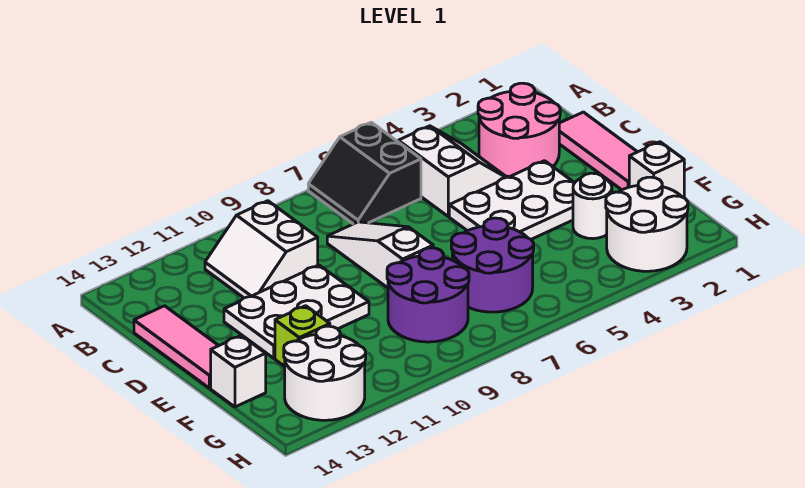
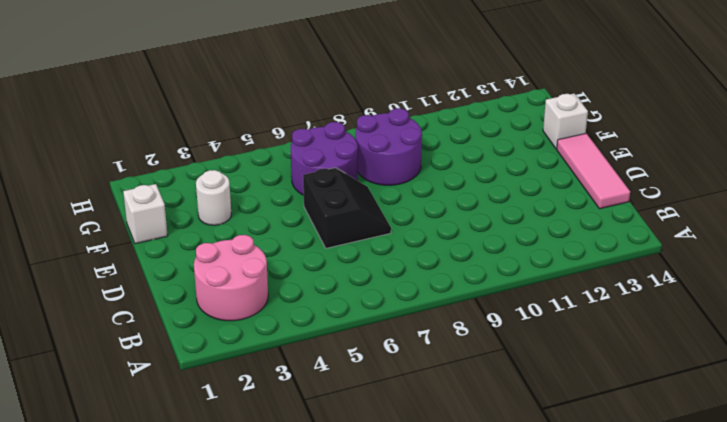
black 2x2 slope [303,168,391,248] -> black 2x2 slope moved to [308,122,421,224]
none -> white 2x2 slope [398,126,507,216]
none -> white 2x2 slope [205,201,318,298]
none -> pink 1x3 tile [559,112,637,190]

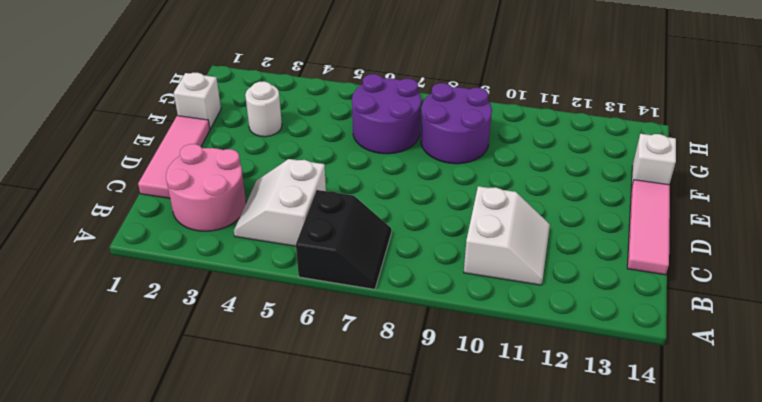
none -> white 1x3 slope [327,222,433,288]
none -> white 2x3 plate [449,161,574,239]
none -> white 2x3 plate [224,265,369,358]

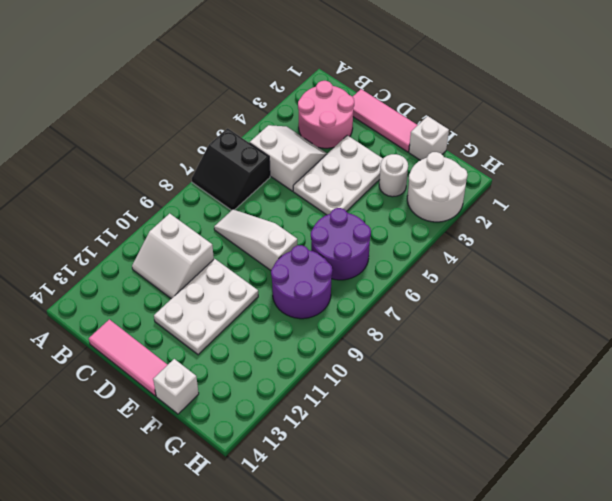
none -> lime 1x1 brick [275,306,330,366]
none -> white 2x2 round brick [284,326,366,420]

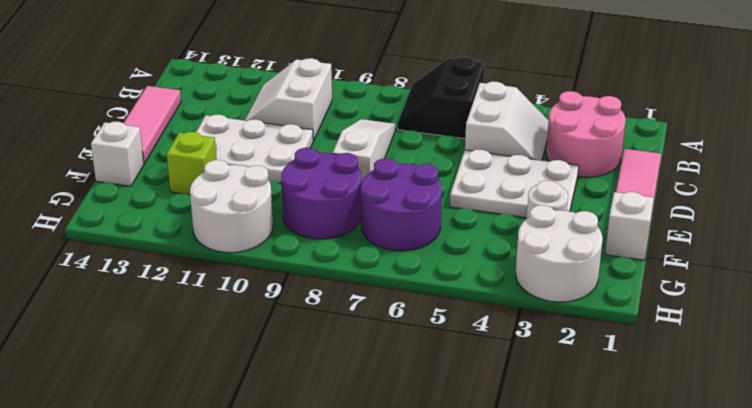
white 2x2 round brick [190,160,273,253] -> white 2x2 round brick moved to [284,326,366,420]

